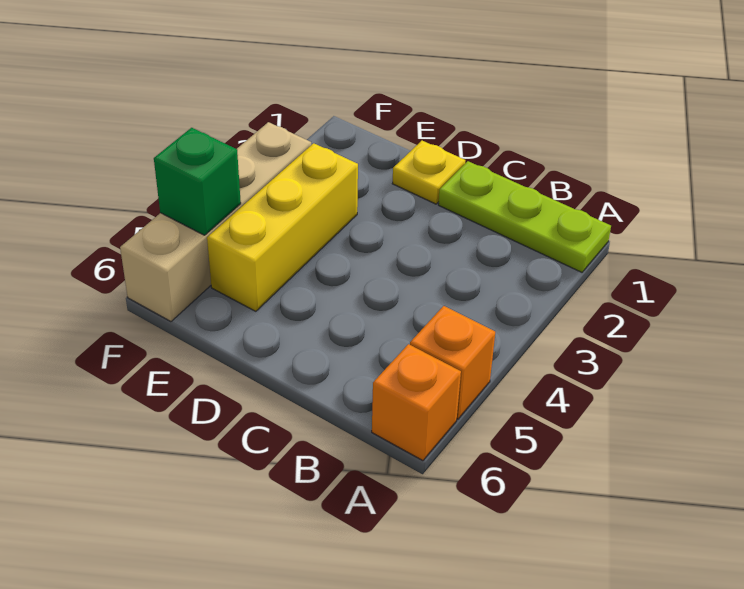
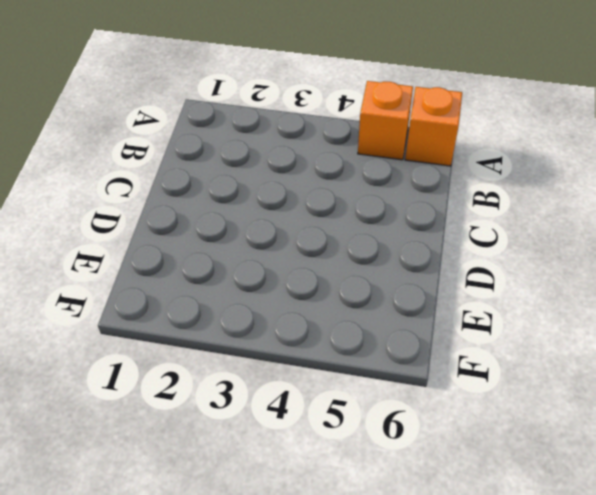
none -> lime 1x3 plate [438,161,611,272]
none -> yellow 1x1 plate [392,141,465,204]

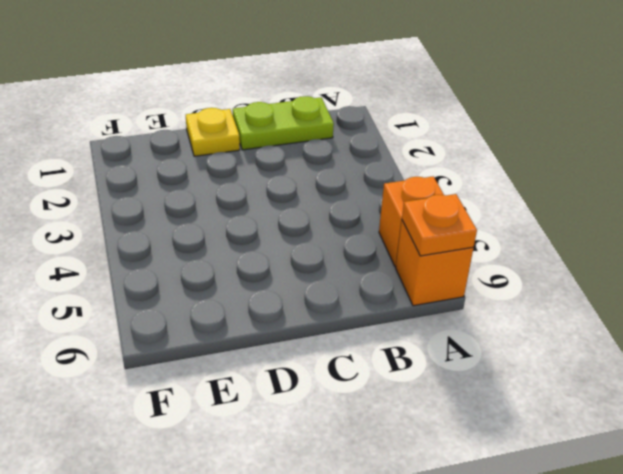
orange 1x1 plate [402,194,477,256] -> none
lime 1x2 plate [233,96,334,150] -> lime 1x3 plate [438,161,611,272]
none -> yellow 1x3 brick [207,143,358,311]
none -> tan 1x4 brick [120,122,311,322]

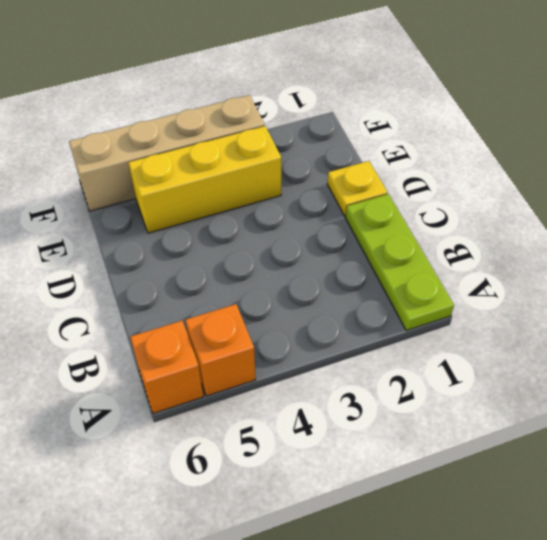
none -> green 1x1 brick [154,128,241,235]

